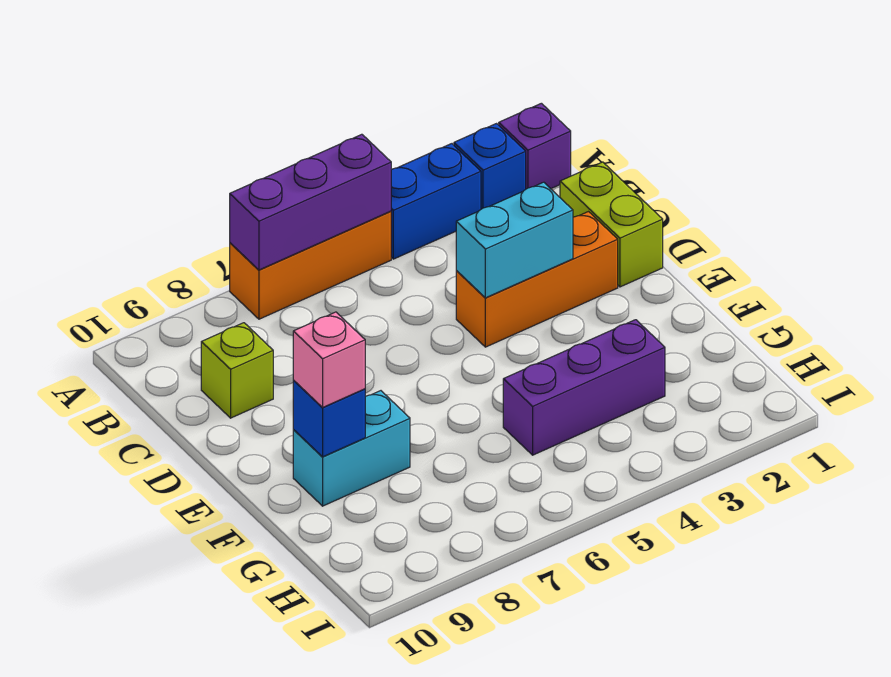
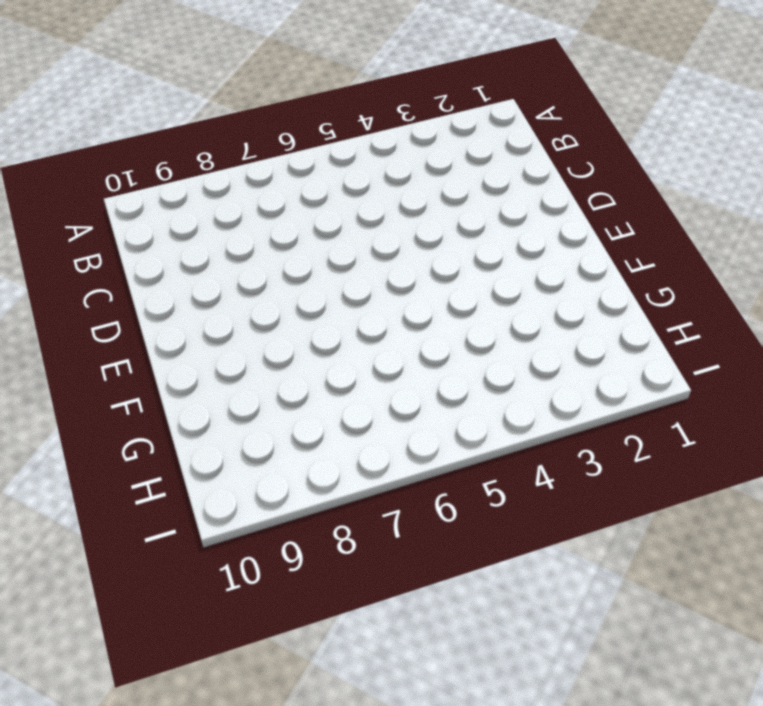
none -> purple 1x1 brick [499,103,571,189]
none -> blue 1x1 brick [454,124,526,209]
none -> blue 1x2 brick [391,144,481,259]

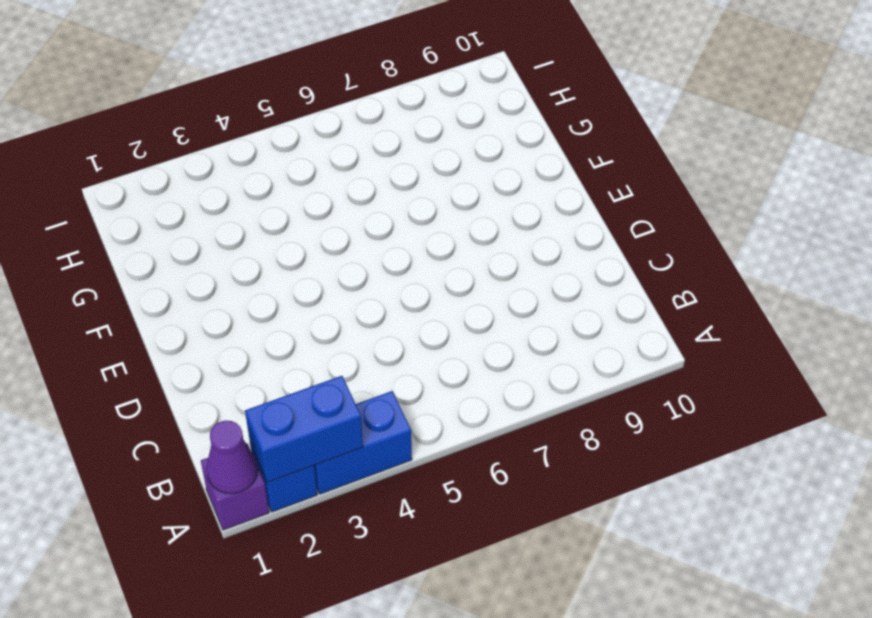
purple 1x1 cone [206,421,258,494] -> none
blue 1x2 brick [245,376,363,482] -> none
none -> orange 1x3 brick [230,211,391,319]
none -> lime 1x2 brick [560,162,663,287]
none -> lime 1x1 brick [201,323,273,418]

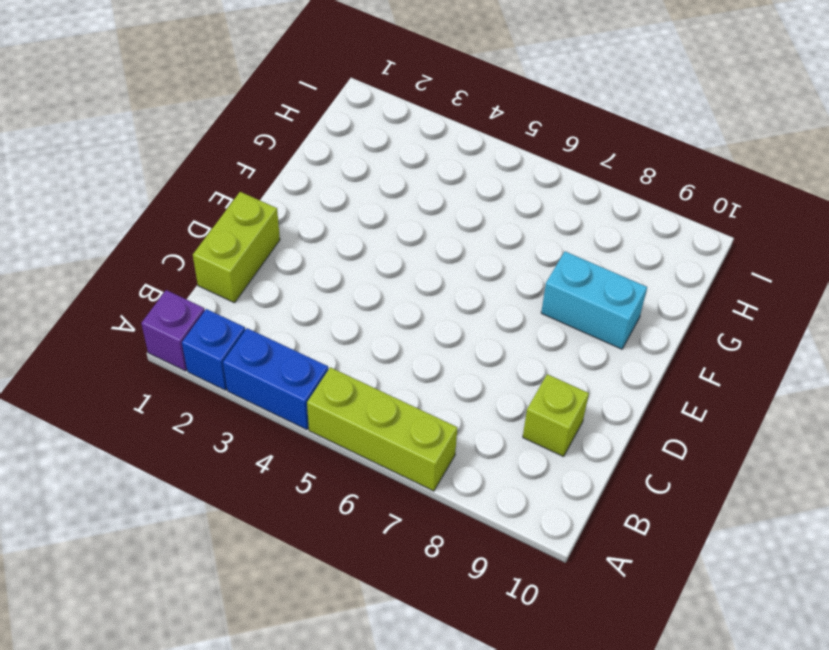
lime 1x3 brick [307,367,458,491] -> orange 1x3 brick [230,211,391,319]
none -> orange 1x3 brick [456,212,618,347]
none -> purple 1x3 brick [503,320,665,455]
none -> purple 1x3 brick [230,134,391,270]

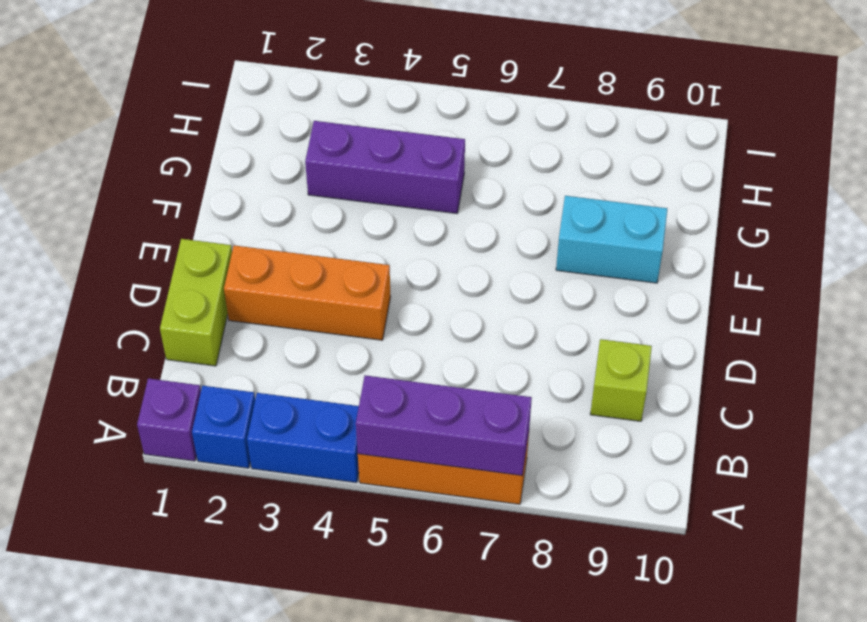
none -> cyan 1x2 brick [456,182,573,298]
none -> blue 1x1 brick [293,381,365,457]
none -> pink 1x1 brick [293,312,365,407]

